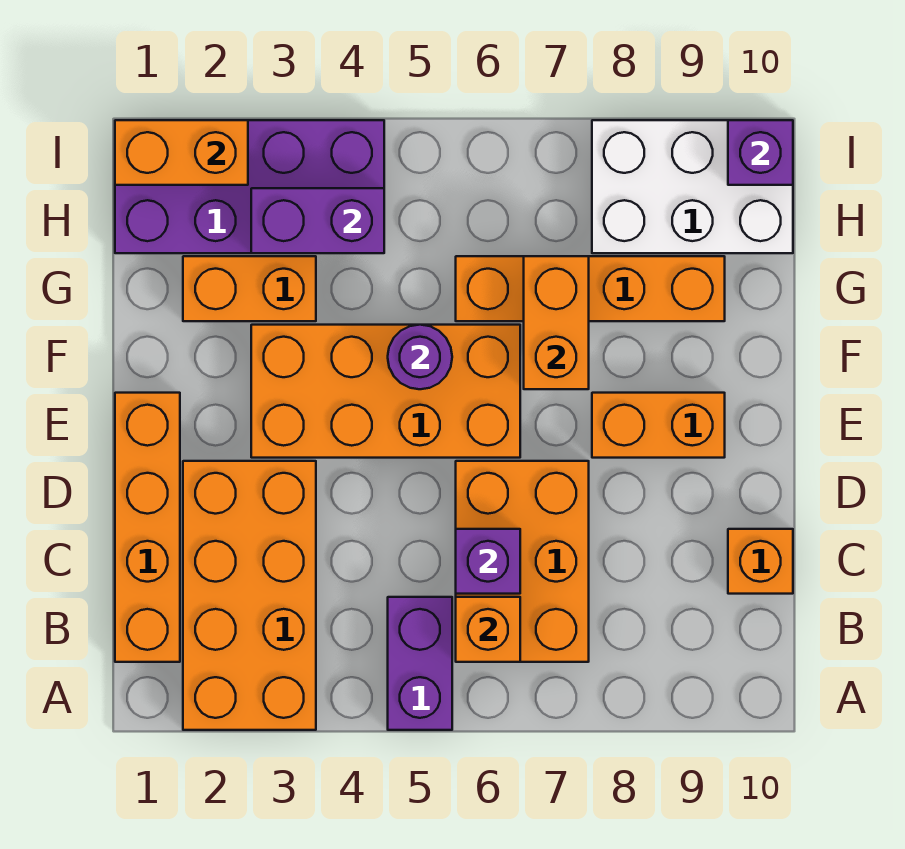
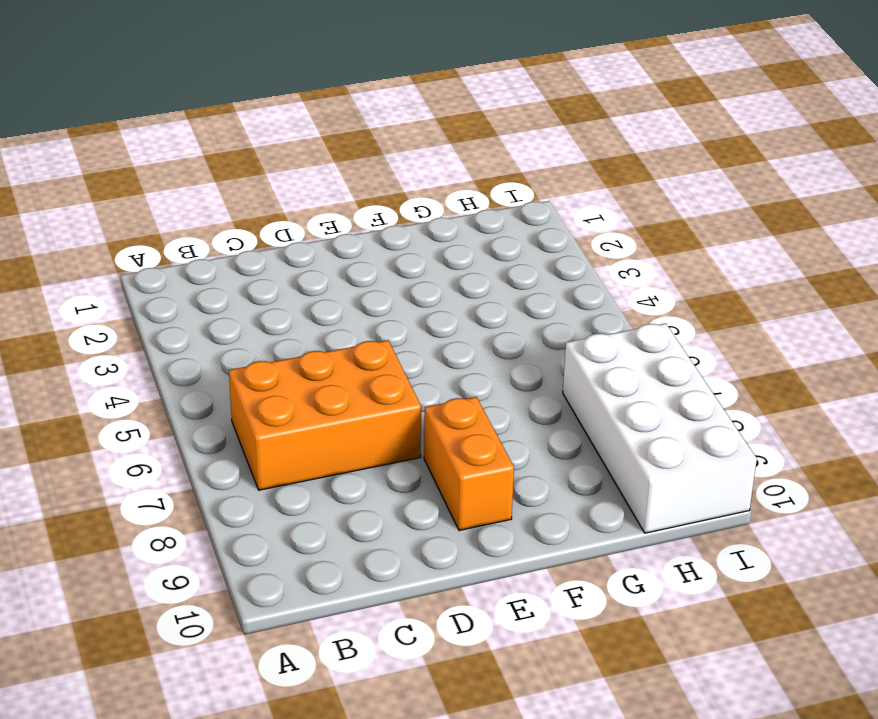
white 2x4 brick [563,323,757,533] -> white 2x3 brick [592,120,793,253]
none -> orange 2x4 brick [183,461,316,730]
none -> purple 1x2 brick [388,597,452,730]
none -> orange 1x4 brick [115,393,180,662]

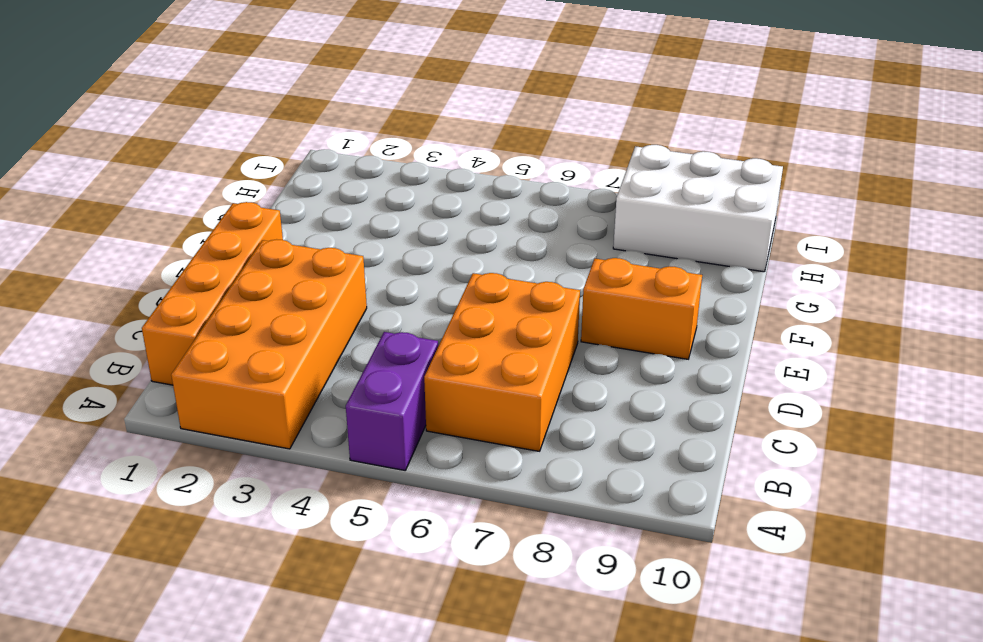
none -> orange 1x1 brick [728,529,793,594]
none -> orange 2x4 brick [251,325,520,458]
none -> orange 1x2 brick [183,256,316,321]

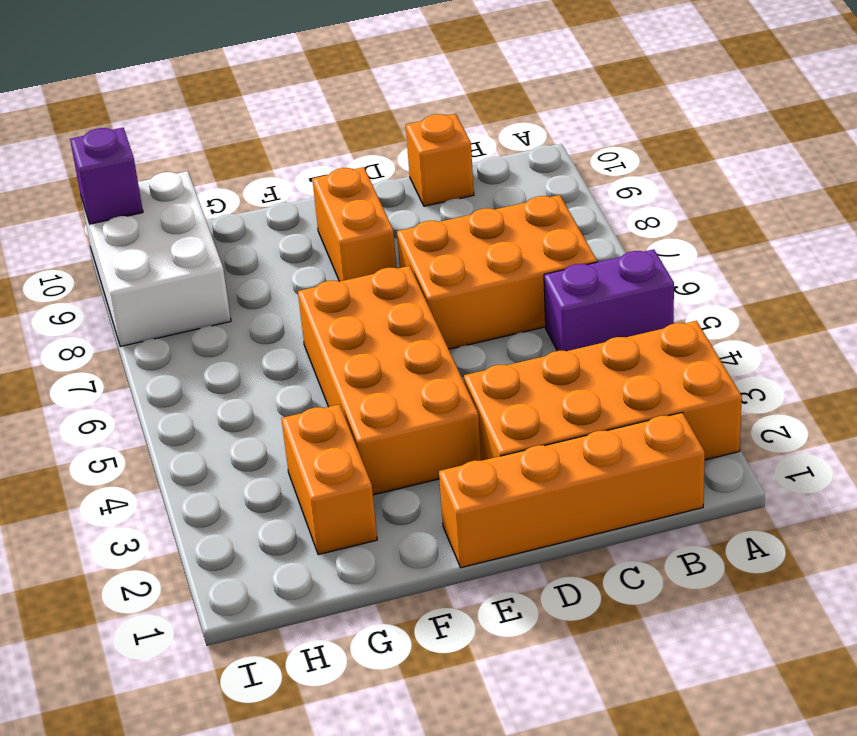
none -> orange 1x4 brick [456,256,725,321]
none -> purple 2x4 brick [115,120,384,253]
none -> orange 1x1 brick [456,597,520,662]

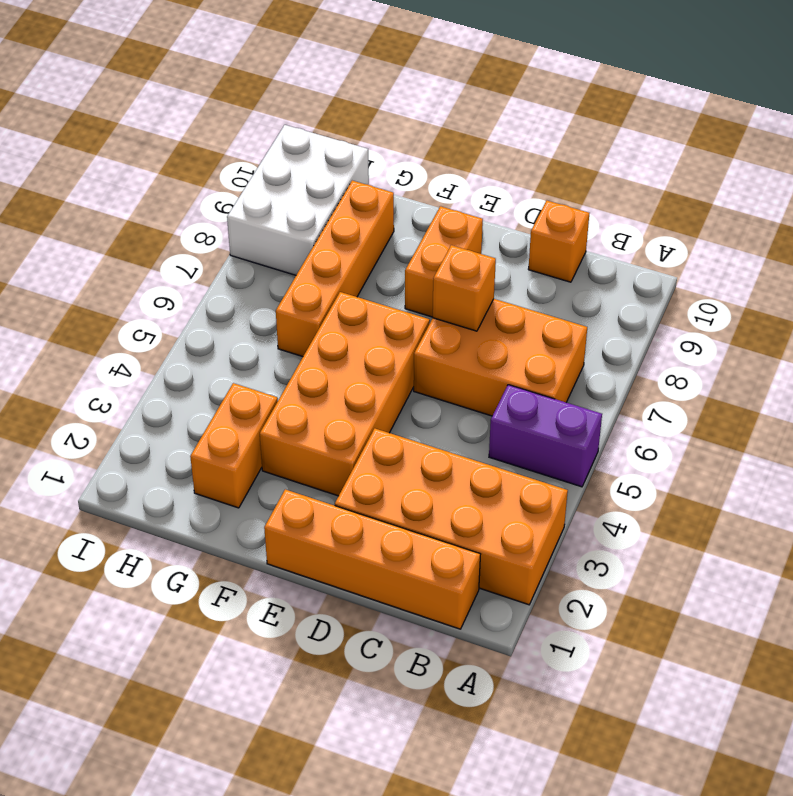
orange 1x1 brick [433,245,496,331] -> orange 1x1 brick moved to [456,597,520,662]
none -> purple 2x4 brick [115,120,384,253]
none -> purple 1x1 brick [456,529,520,594]
none -> purple 1x1 round brick [388,325,452,389]

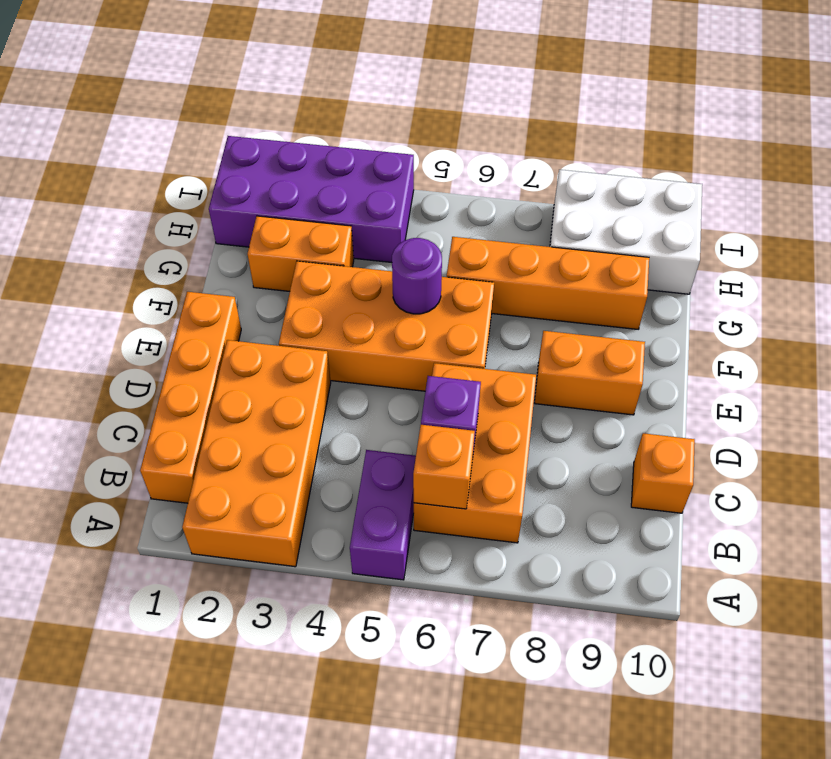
none -> orange 1x2 brick [524,256,589,389]
none -> purple 1x2 brick [251,188,384,253]
none -> orange 1x2 brick [115,120,248,185]

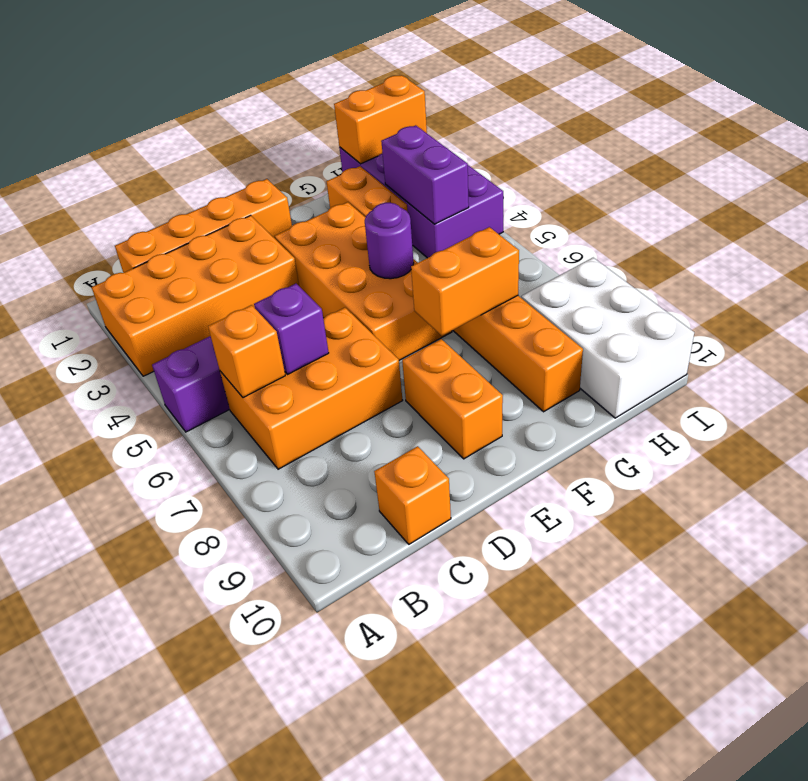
orange 1x2 brick [334,75,427,164] -> orange 1x2 brick turned to [115,120,248,185]
none -> purple 1x1 brick [728,120,793,185]

